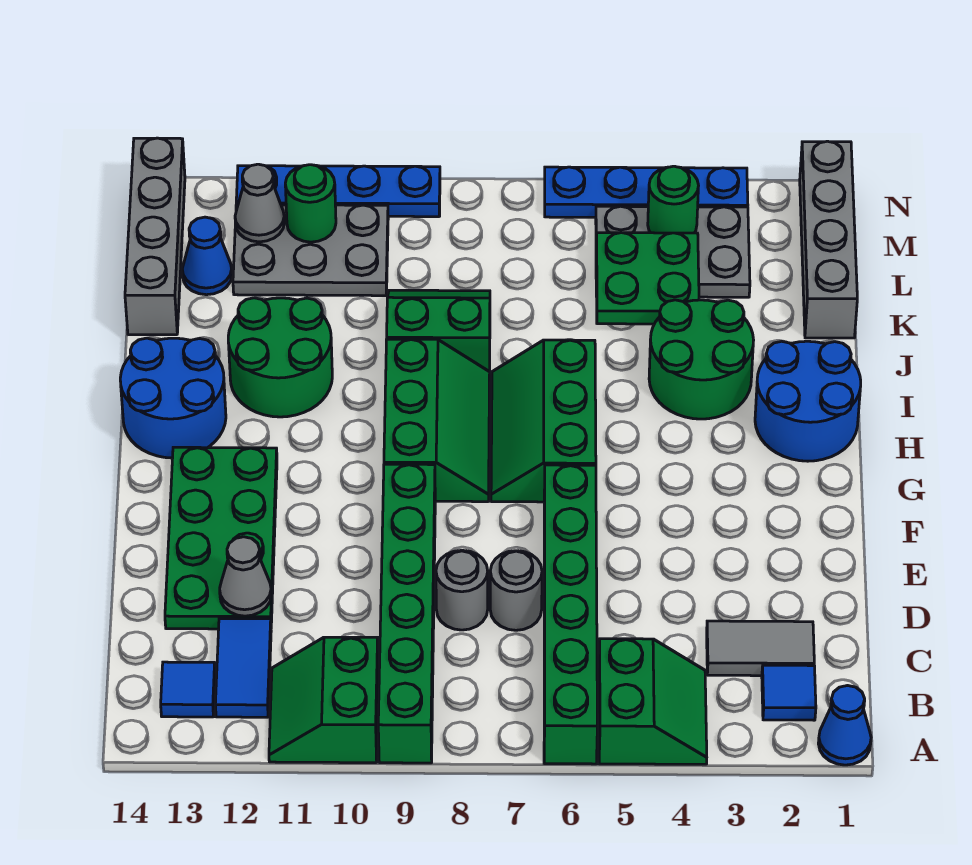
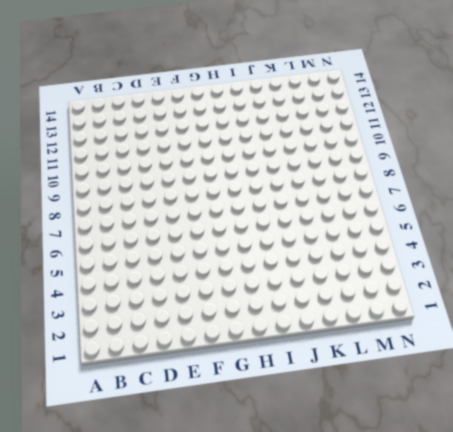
none -> blue 1x1 cone [818,686,871,765]
none -> green 2x2 slope [599,639,707,764]
none -> green 1x6 brick [544,465,597,764]
none -> green 1x6 brick [378,464,435,763]

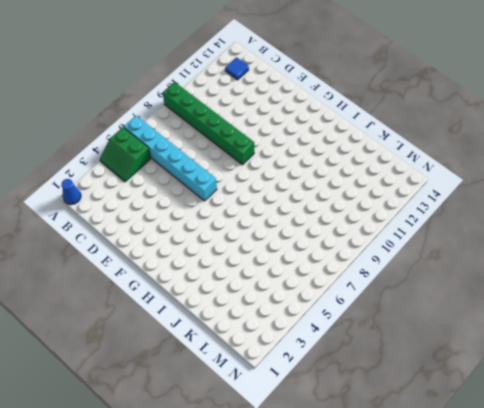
cyan 1x6 brick [124,116,217,201] -> green 1x6 brick [544,465,597,764]
none -> green 2x2 slope [269,637,378,763]
none -> blue 1x1 tile [762,665,816,720]
none -> blue 1x2 tile [215,619,271,717]
none -> grey 1x2 tile [707,621,814,676]

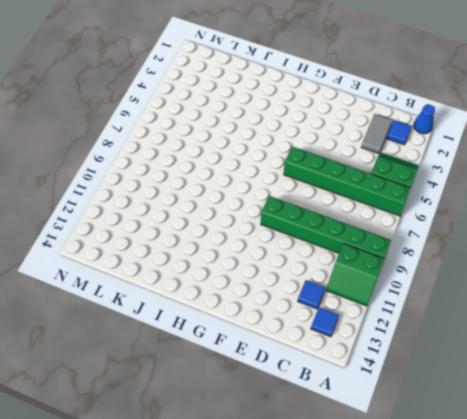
blue 1x1 tile [298,280,325,309] -> blue 1x2 tile [215,619,271,717]
none -> grey 1x1 round brick [490,551,542,630]
none -> grey 1x1 round brick [436,550,488,630]
none -> green 2x4 plate [165,447,277,629]
none -> green 2x3 slope [491,340,596,502]

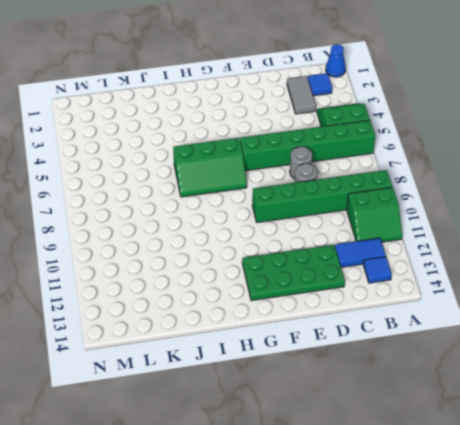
none -> green 2x3 slope [384,339,490,502]
none -> blue 2x2 round brick [755,341,861,461]
none -> blue 2x2 round brick [120,338,226,458]
none -> green 2x2 round brick [649,300,754,419]

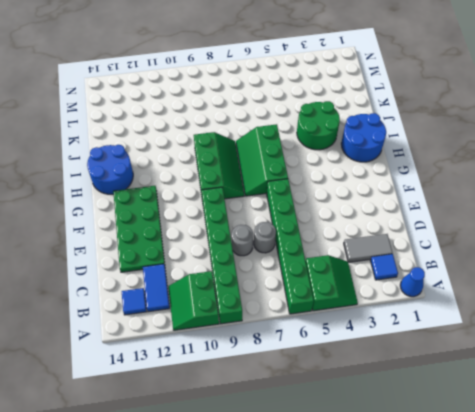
none -> green 2x2 round brick [228,298,332,417]
none -> green 2x2 slope [387,290,490,372]
none -> grey 1x4 brick [800,141,857,338]
none -> grey 1x4 brick [125,138,185,335]

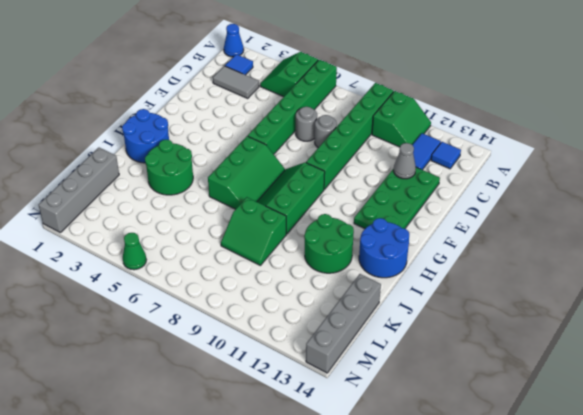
green 1x1 cone [123,233,146,270] -> blue 1x4 plate [545,167,748,217]
none -> grey 2x3 plate [596,206,750,297]
none -> grey 2x3 plate [233,205,388,296]
none -> blue 1x1 cone [182,217,232,295]
none -> blue 1x4 plate [236,166,440,217]

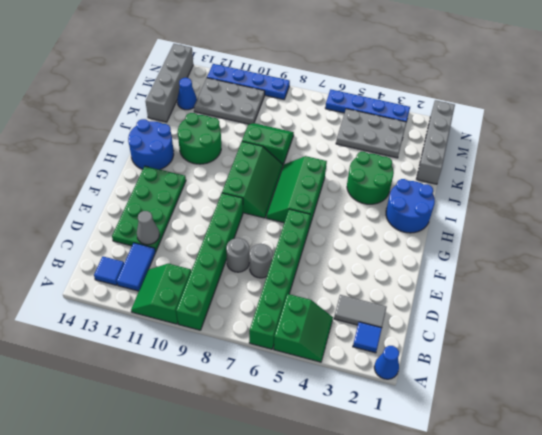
none -> green 2x2 plate [596,233,699,324]
none -> green 1x1 round brick [648,166,699,233]
none -> green 1x1 round brick [285,165,336,242]
none -> grey 1x1 cone [235,164,284,242]

